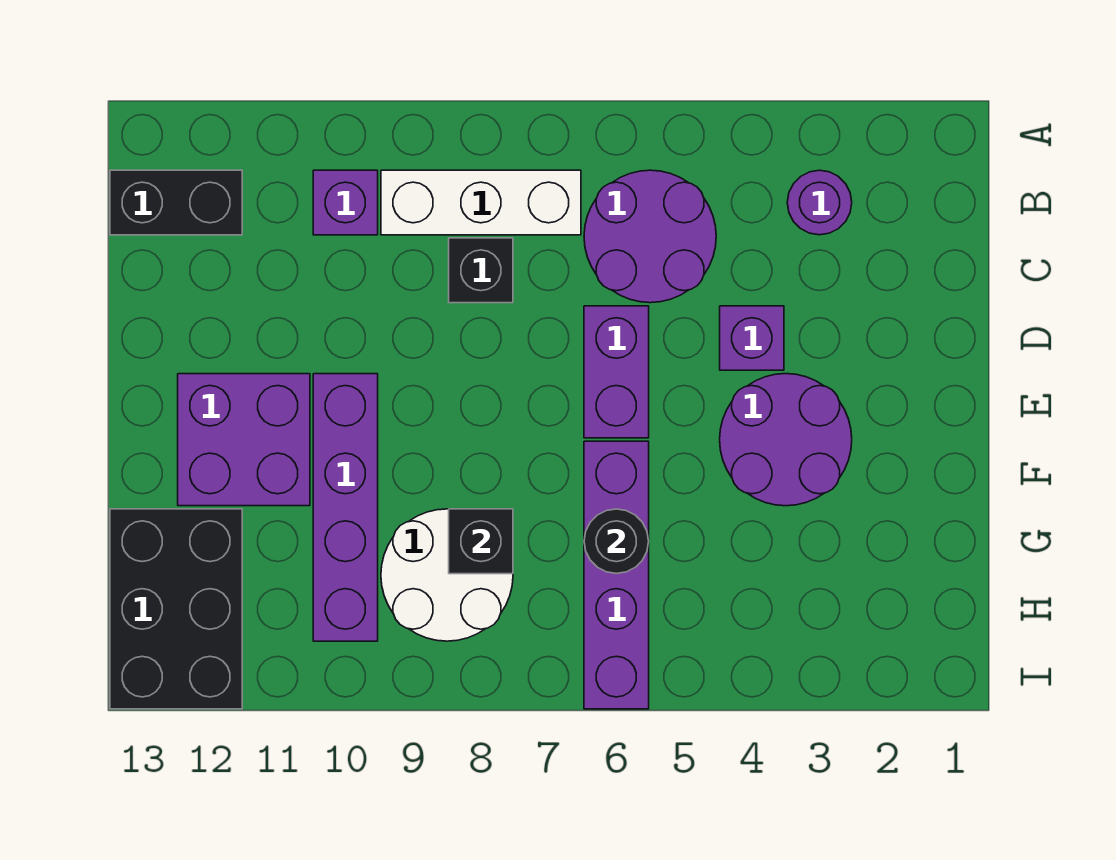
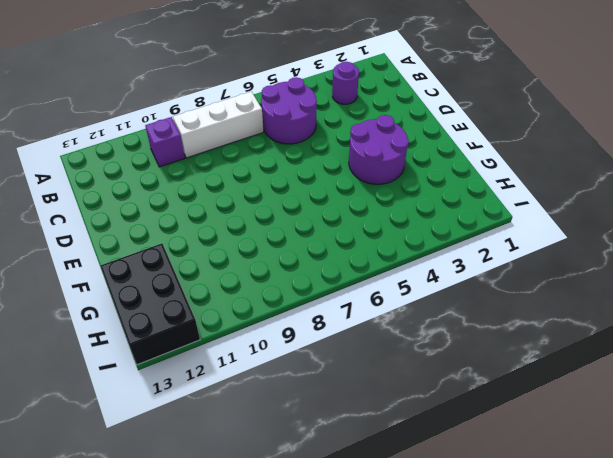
none -> black 1x2 brick [110,170,242,235]
none -> black 1x1 brick [449,238,513,303]
none -> purple 1x1 brick [720,306,784,370]

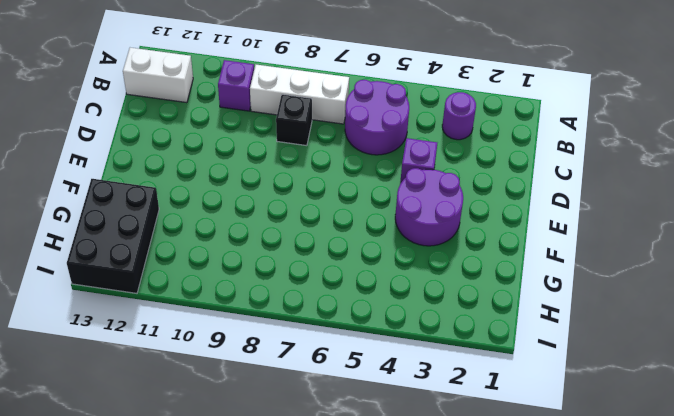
white 1x2 brick [123,48,193,103] -> black 1x2 brick [110,170,242,235]
none -> purple 1x2 brick [584,306,649,438]
none -> purple 1x4 brick [313,374,378,641]
none -> purple 2x2 brick [178,374,310,506]

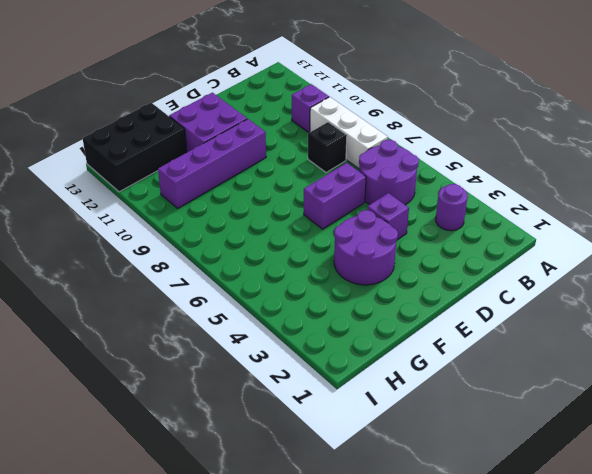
none -> black 1x2 brick [110,170,242,235]
none -> purple 1x4 brick [584,441,649,709]
none -> white 2x2 round brick [381,509,513,641]

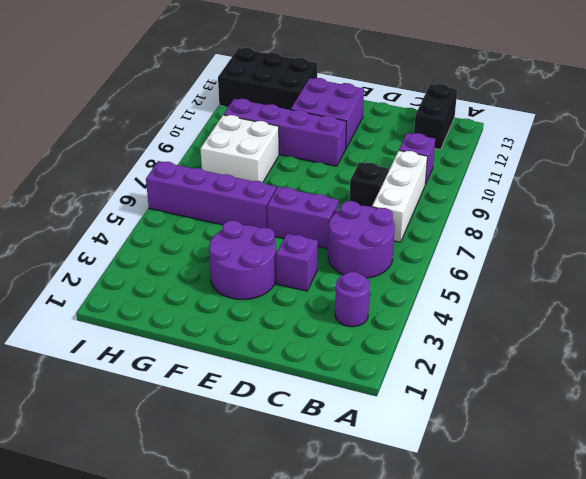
white 2x2 brick [200,115,279,182] -> white 2x2 round brick [381,509,513,641]
none -> black 1x1 round brick [584,509,649,573]
none -> black 1x1 brick [449,509,513,574]

